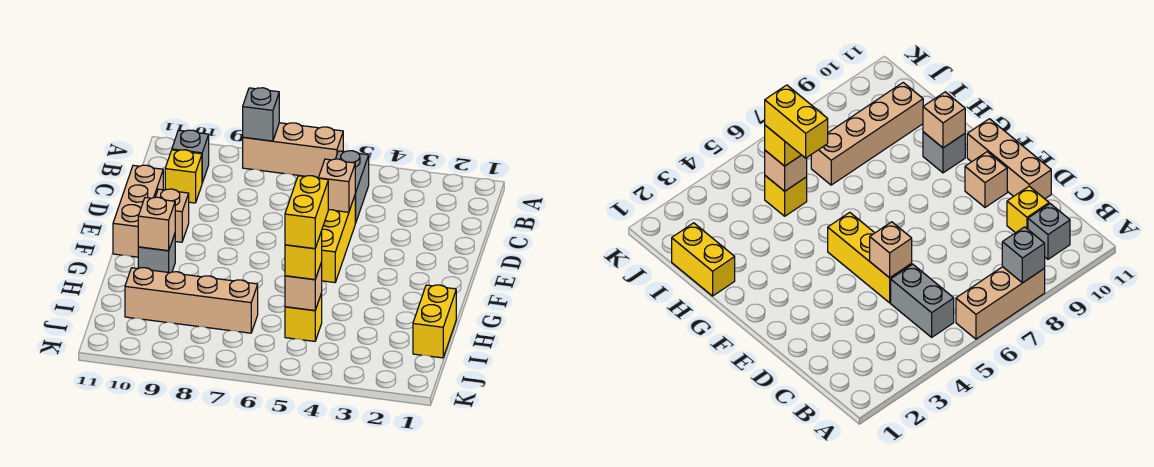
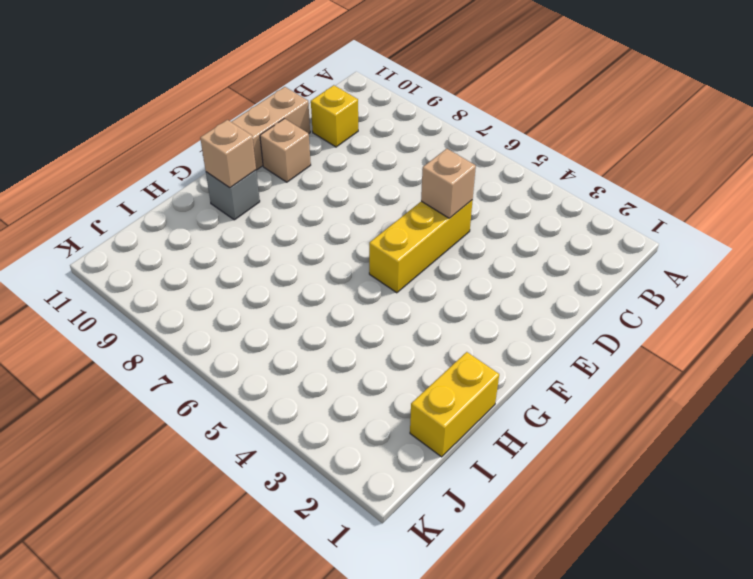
none -> tan 1x3 brick [243,123,343,178]
none -> grey 1x2 brick [336,151,369,223]
none -> grey 1x1 brick [172,130,209,183]

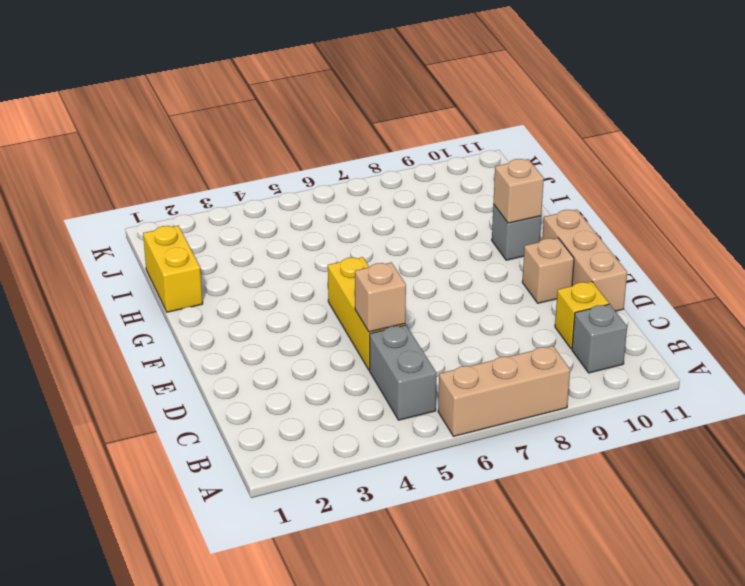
none -> yellow 1x1 brick [285,293,322,341]
none -> tan 1x4 brick [125,268,258,333]
none -> grey 1x1 brick [243,88,279,141]

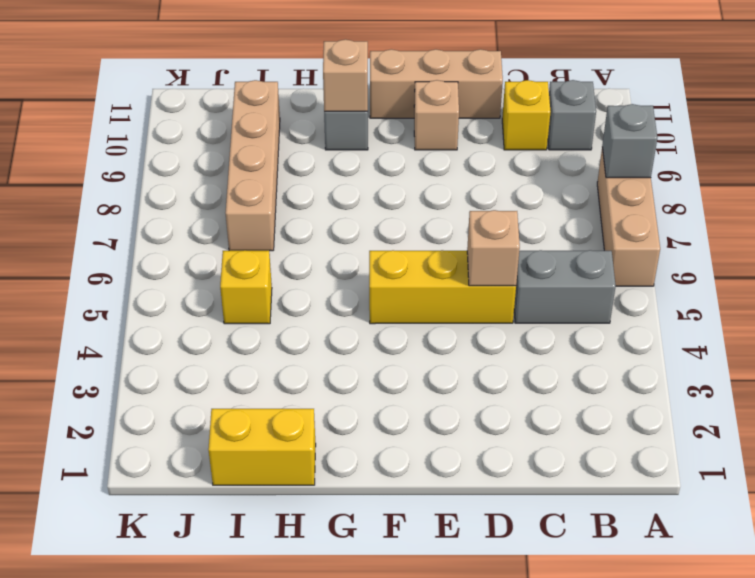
none -> tan 1x1 brick [285,262,322,310]
none -> yellow 1x1 brick [285,231,322,280]
none -> yellow 1x2 brick [285,176,328,249]

